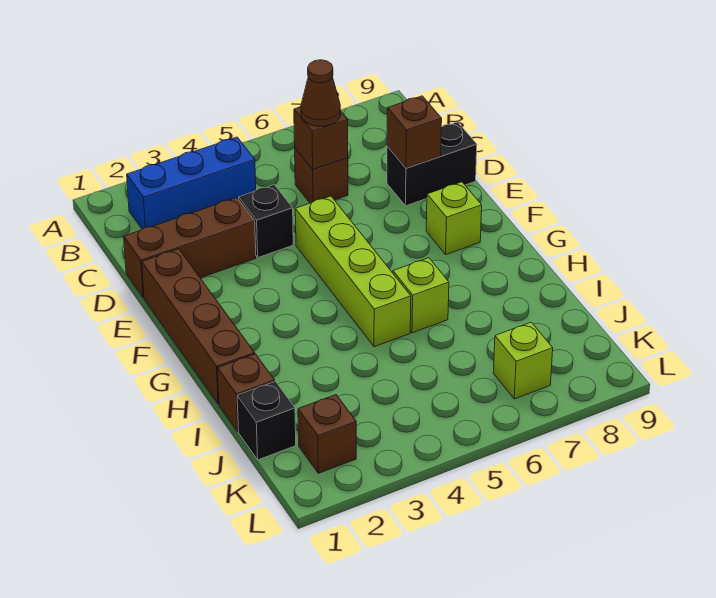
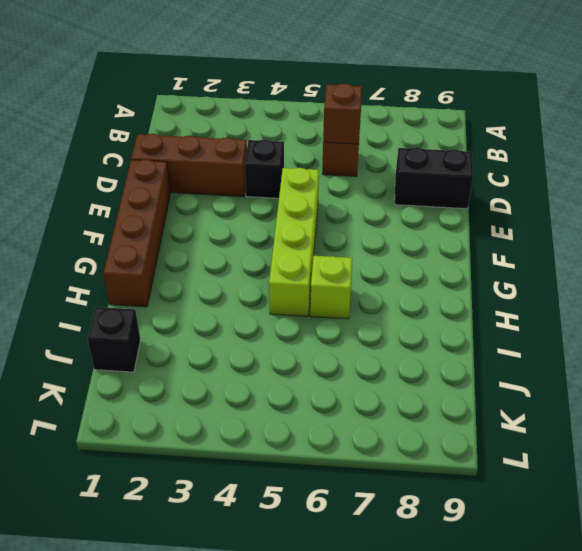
none -> blue 1x3 brick [127,137,256,229]
none -> lime 1x1 brick [426,182,482,255]
none -> brown 1x1 brick [217,354,275,431]

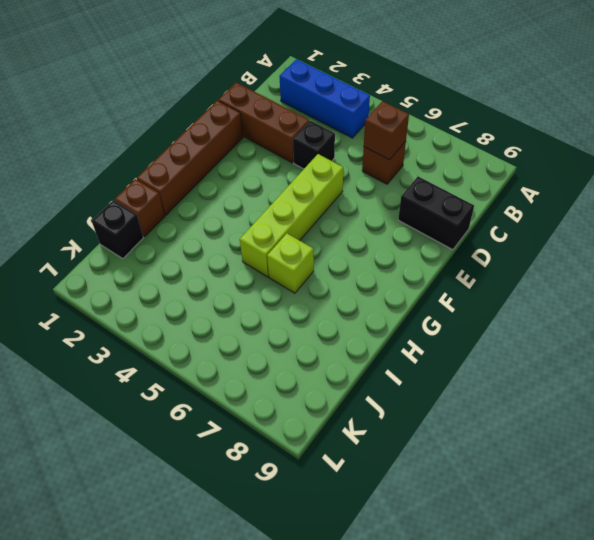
none -> lime 1x1 brick [426,182,482,255]
none -> brown 1x1 brick [298,395,356,473]
none -> lime 1x1 brick [493,322,553,399]

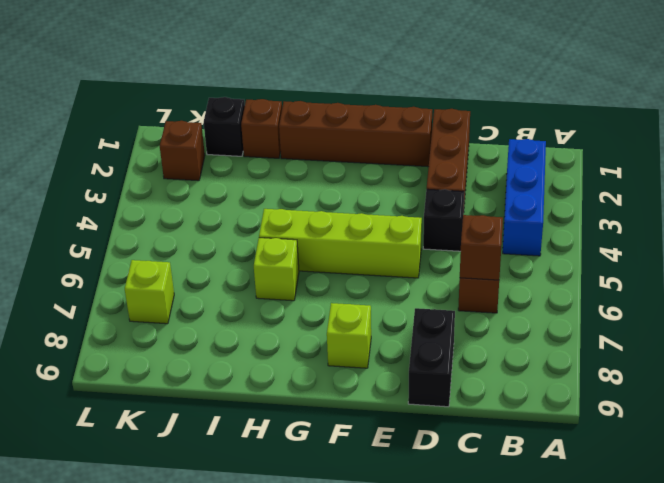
none -> brown 1x1 brick [387,96,442,168]
none -> brown 1x1 cone [301,60,341,126]

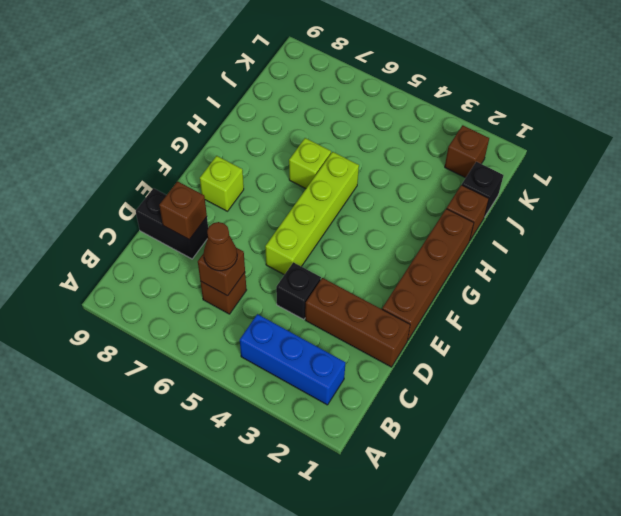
none -> lime 1x1 brick [493,322,553,399]

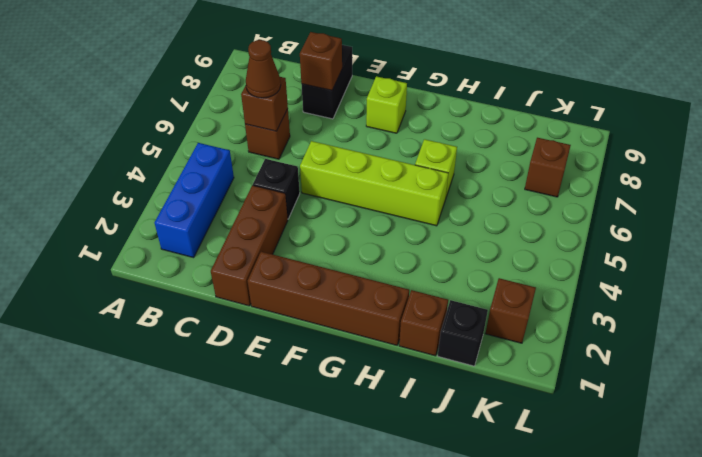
brown 1x1 brick [525,138,571,197] -> lime 1x1 brick [493,322,553,399]

